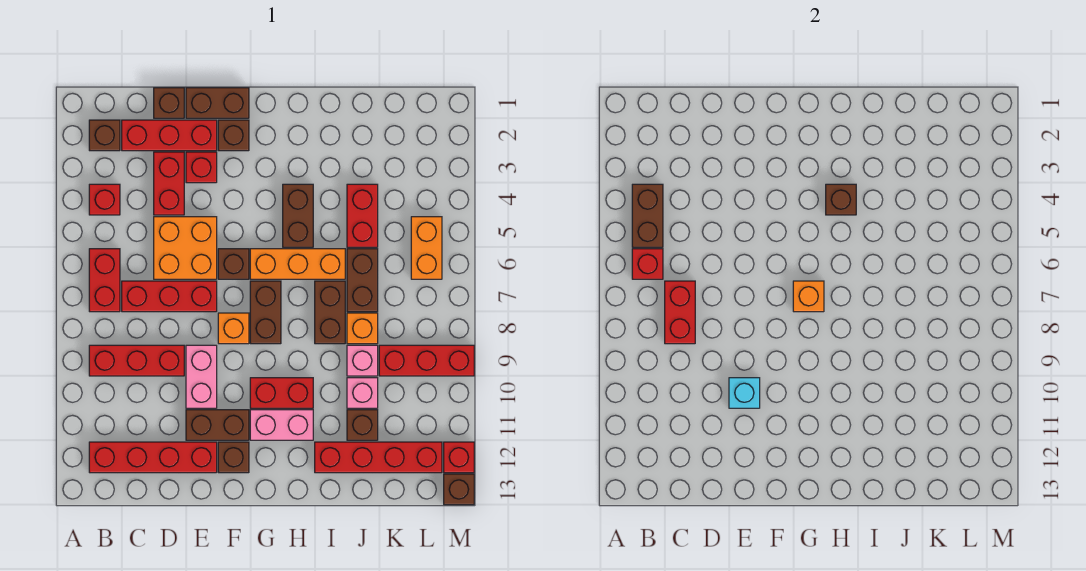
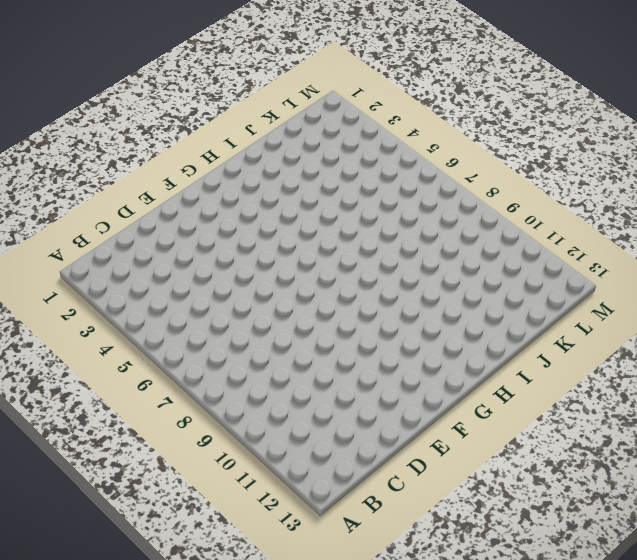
none -> brown 1x1 brick [89,120,120,151]
none -> red 1x1 brick [89,184,120,215]
none -> red 1x2 brick [89,249,120,312]
none -> red 1x3 brick [89,345,184,376]

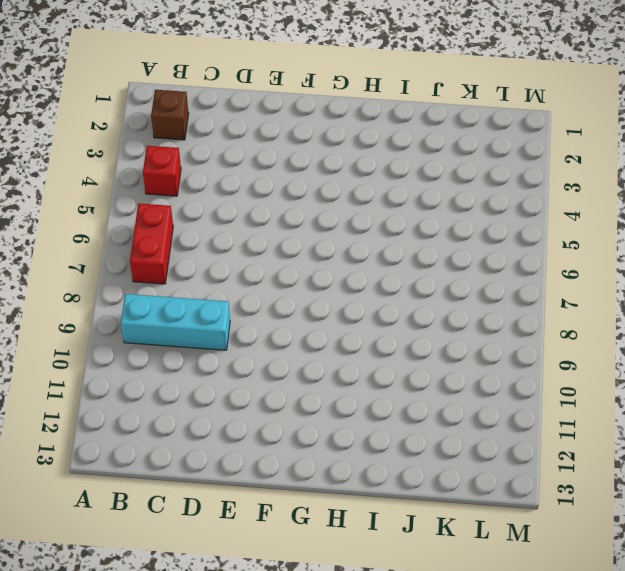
cyan 1x3 brick [121,294,230,350] -> red 1x3 brick [89,345,184,376]
none -> red 1x4 brick [89,442,217,473]
none -> red 1x3 brick [122,120,217,151]
none -> red 1x3 brick [122,281,217,312]
none -> brown 1x1 brick [154,88,184,118]

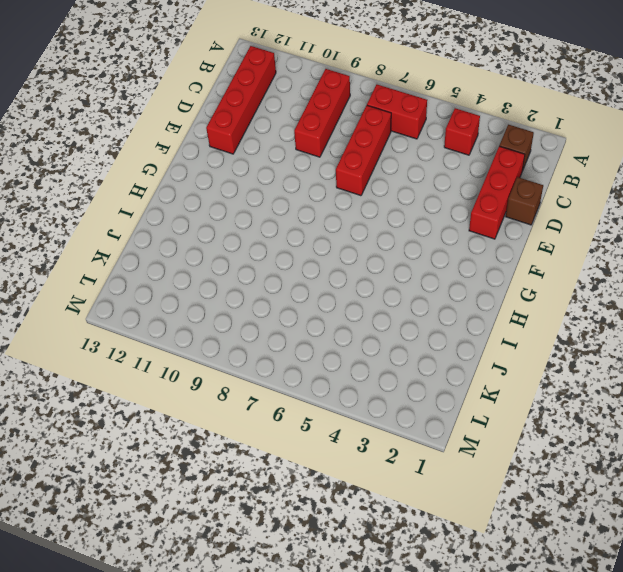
none -> red 1x2 brick [154,152,184,215]
none -> orange 2x2 brick [154,217,217,279]
none -> brown 1x2 brick [186,88,249,118]
none -> red 1x1 brick [186,152,217,183]

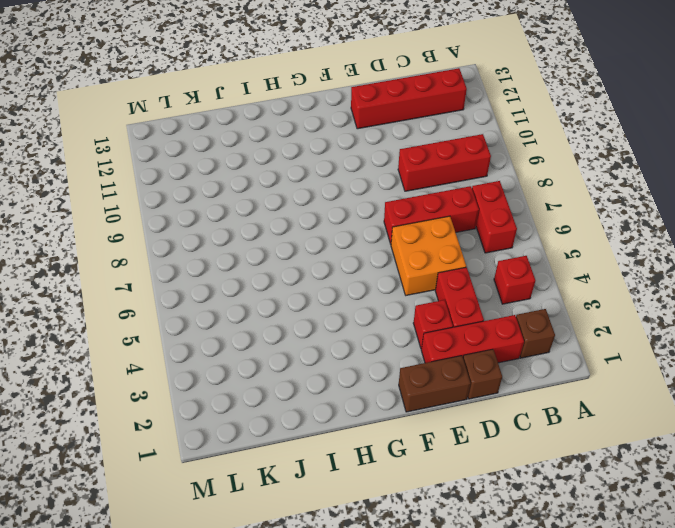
none -> pink 1x2 brick [186,345,217,408]
none -> brown 1x2 brick [186,410,249,440]
none -> brown 1x1 brick [218,120,249,151]
none -> brown 1x1 brick [218,249,249,279]

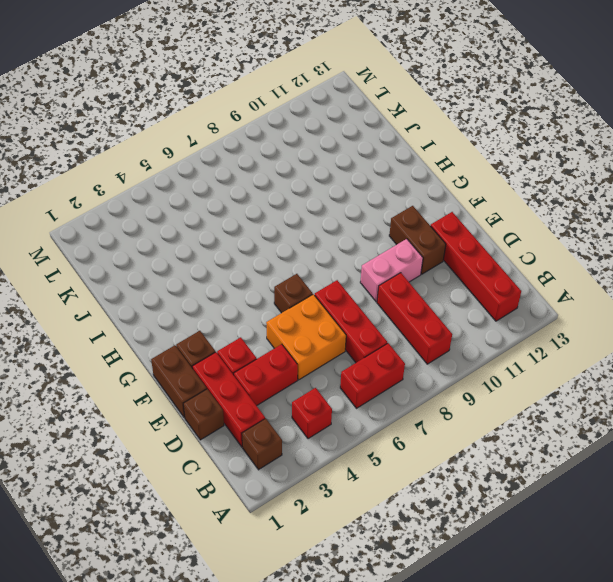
none -> orange 1x1 brick [218,313,249,344]
none -> brown 1x1 brick [218,442,249,473]
none -> orange 1x3 brick [250,249,345,279]
none -> brown 1x2 brick [250,281,281,344]

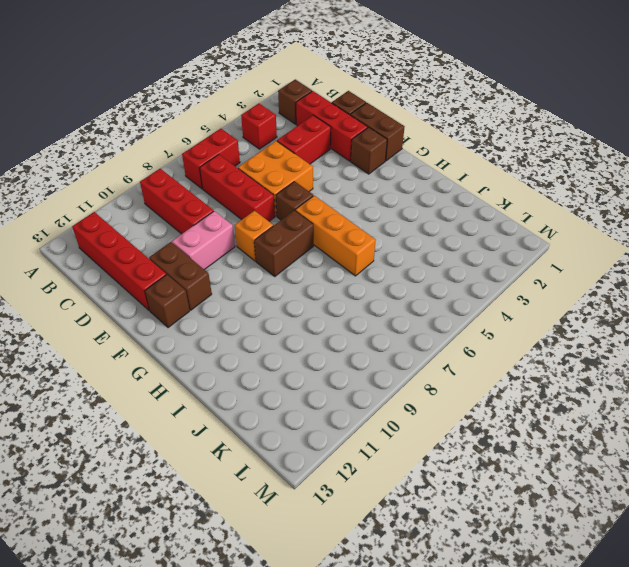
none -> red 1x1 brick [186,152,217,183]
none -> red 1x2 brick [250,378,313,408]
none -> pink 1x2 brick [250,410,313,440]
none -> brown 1x2 brick [283,184,313,247]

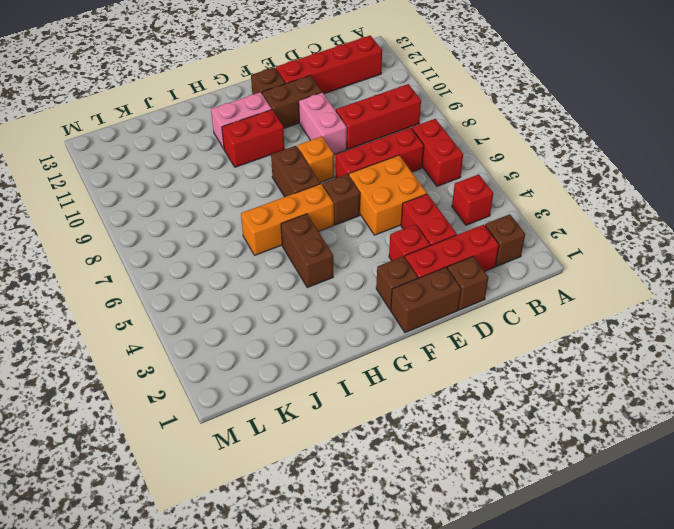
none -> brown 1x2 brick [315,281,345,344]
none -> red 1x4 brick [315,442,442,473]
none -> red 1x2 brick [347,184,378,247]
none -> brown 1x2 brick [347,249,378,312]

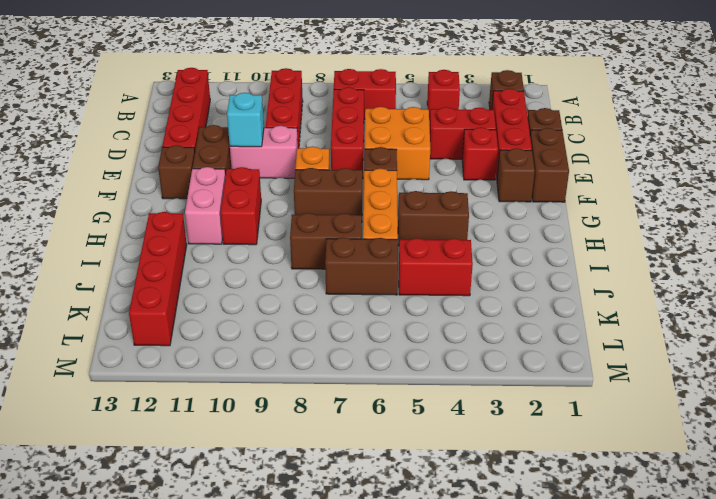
none -> orange 1x1 brick [347,313,378,344]
none -> pink 1x1 brick [347,345,378,376]
none -> pink 1x1 brick [347,378,378,408]
none -> brown 1x1 brick [347,410,378,440]

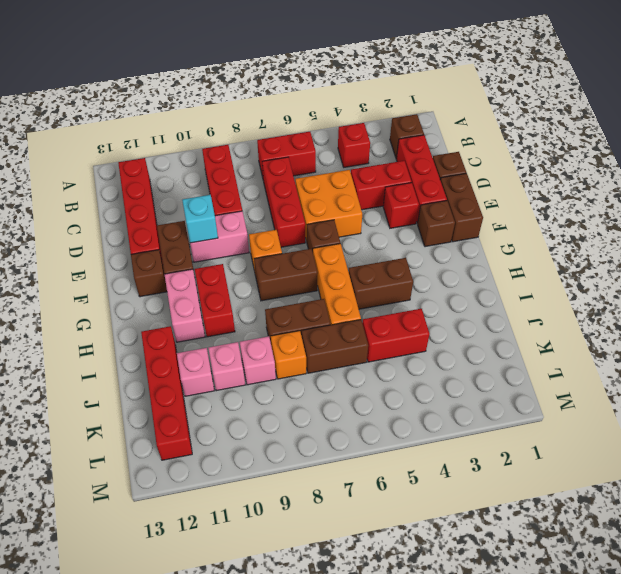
pink 1x1 brick [177,348,214,396] -> brown 1x1 brick [347,410,378,440]
none -> red 1x3 brick [379,345,474,376]
none -> orange 1x2 brick [411,217,442,279]
none -> red 1x1 brick [444,442,474,473]
none -> brown 1x1 brick [444,474,474,505]

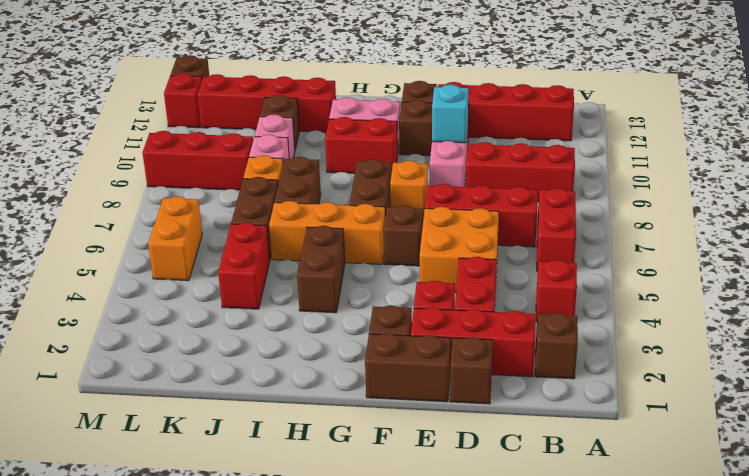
none -> brown 1x2 brick [632,184,663,247]
none -> red 1x1 brick [632,249,663,279]
none -> red 1x2 brick [665,281,695,344]
none -> orange 1x1 brick [793,281,824,312]

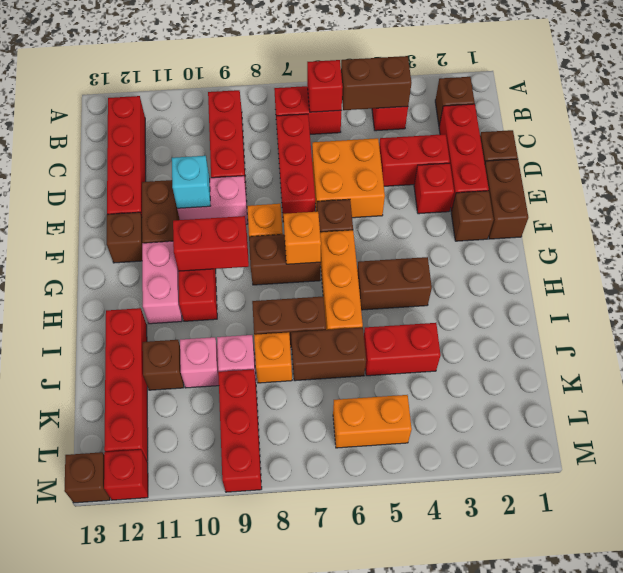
red 1x2 brick [173,216,249,271] -> red 1x2 brick moved to [665,281,695,344]
none -> brown 1x1 brick [826,184,856,215]

